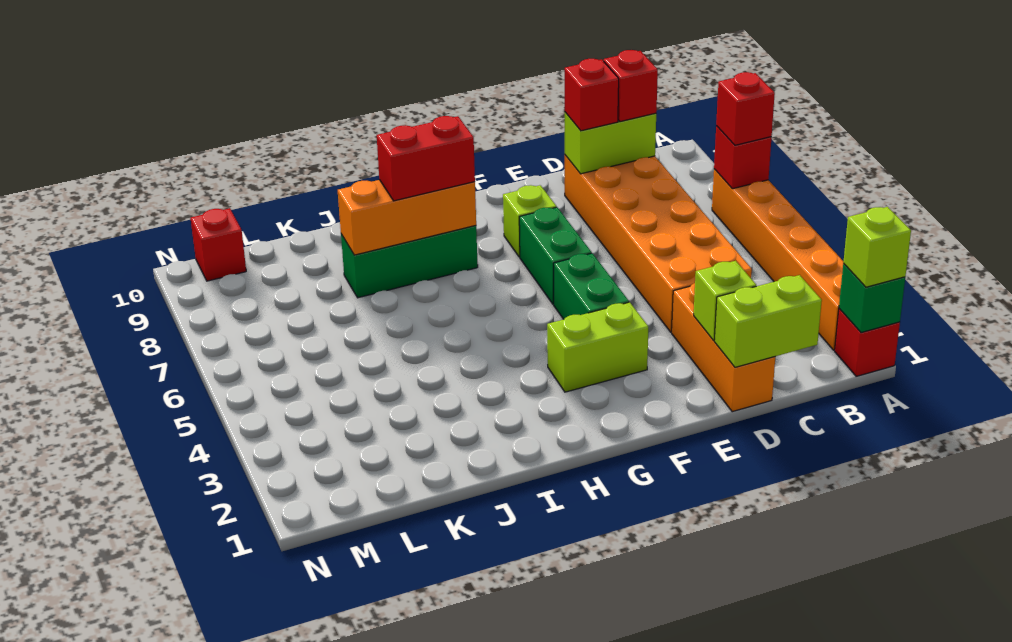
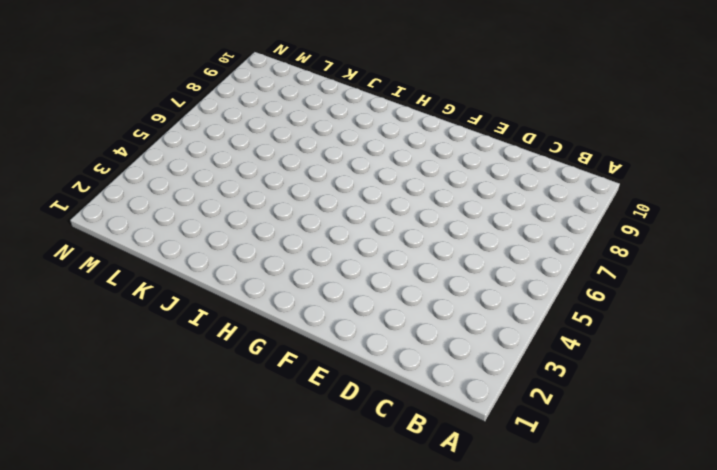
none -> red 1x1 brick [835,309,900,376]
none -> orange 1x6 brick [712,169,844,350]
none -> orange 2x6 brick [565,155,752,332]

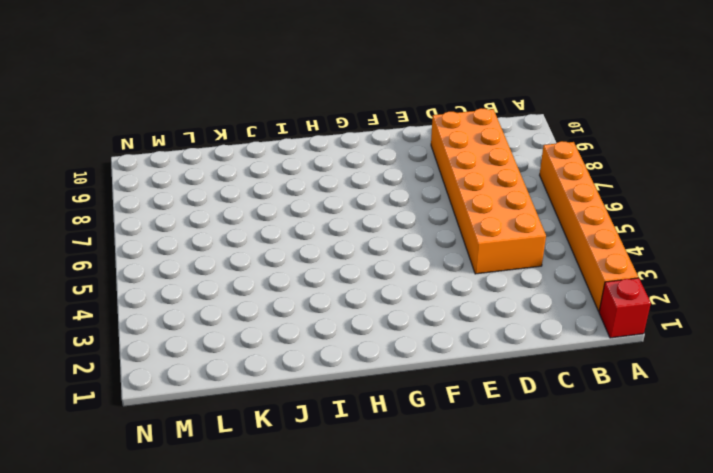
none -> orange 1x3 brick [672,283,775,412]
none -> lime 1x2 brick [547,302,648,392]
none -> green 1x2 brick [554,253,629,319]

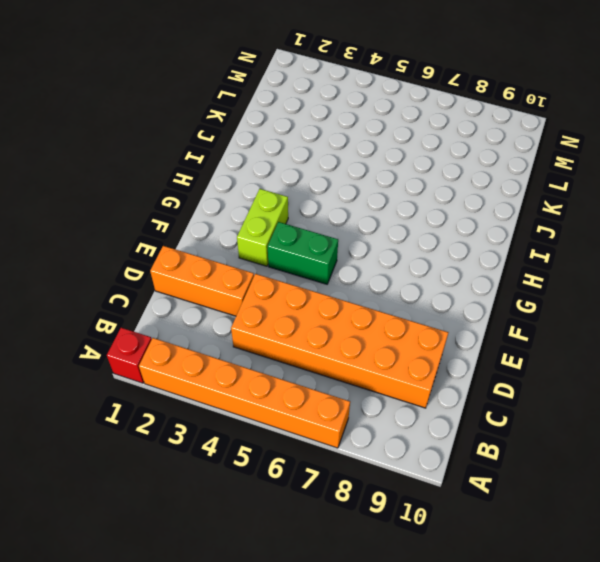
none -> green 1x2 brick [519,207,592,304]
none -> lime 1x1 brick [503,185,556,257]
none -> green 1x3 brick [341,226,478,298]

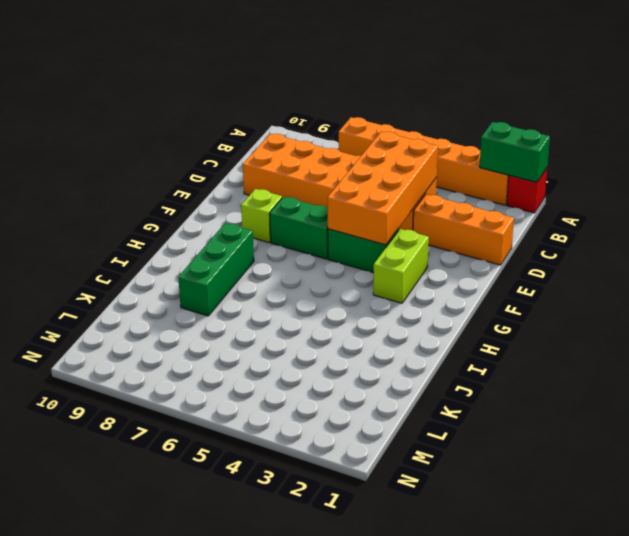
green 1x2 brick [480,122,550,182] -> green 1x1 brick [839,264,905,333]
orange 2x4 brick [327,131,438,245] -> none
none -> red 1x1 brick [190,208,246,281]
none -> red 1x1 brick [714,126,772,189]
none -> lime 1x2 brick [714,275,822,367]

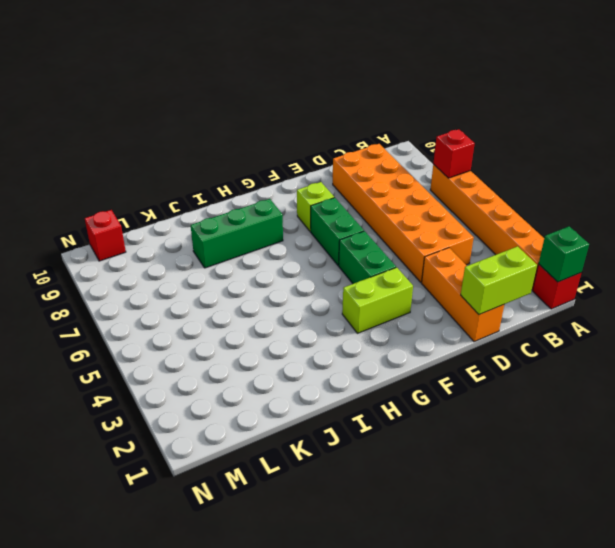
none -> lime 1x2 brick [565,112,656,174]
none -> lime 1x1 brick [694,261,756,340]
none -> orange 1x3 brick [338,180,476,255]

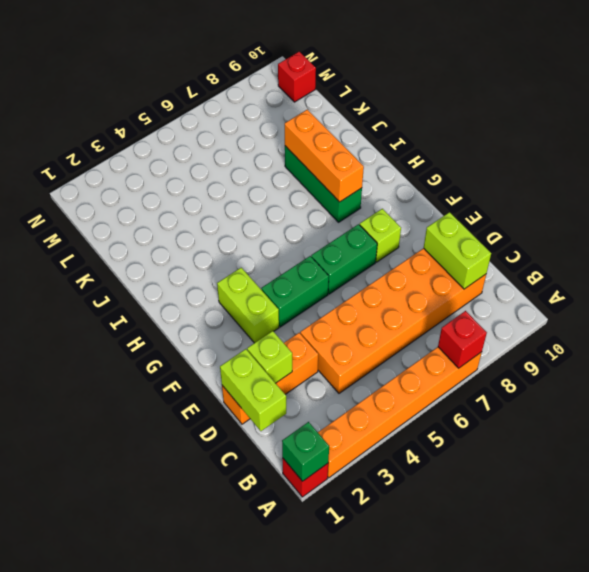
none -> lime 1x1 brick [843,207,911,287]
none -> red 1x1 brick [716,72,775,145]
none -> red 1x1 brick [604,50,658,122]

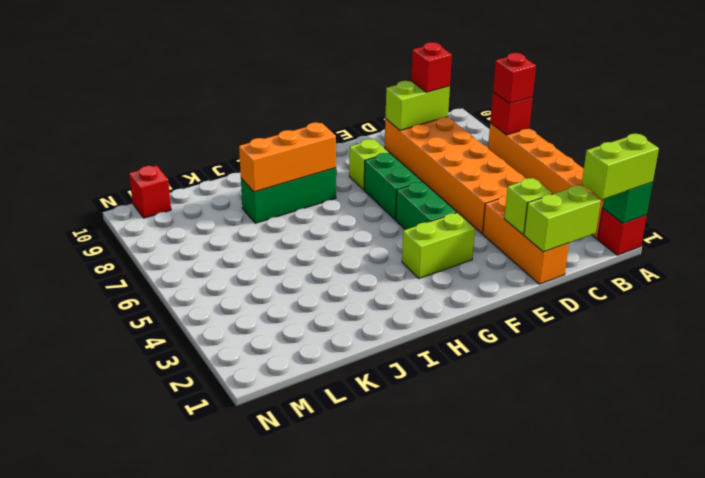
lime 1x2 brick [582,134,659,199] -> lime 1x1 brick [843,207,911,287]
none -> red 1x1 brick [565,59,619,131]
none -> red 1x2 brick [377,116,475,201]

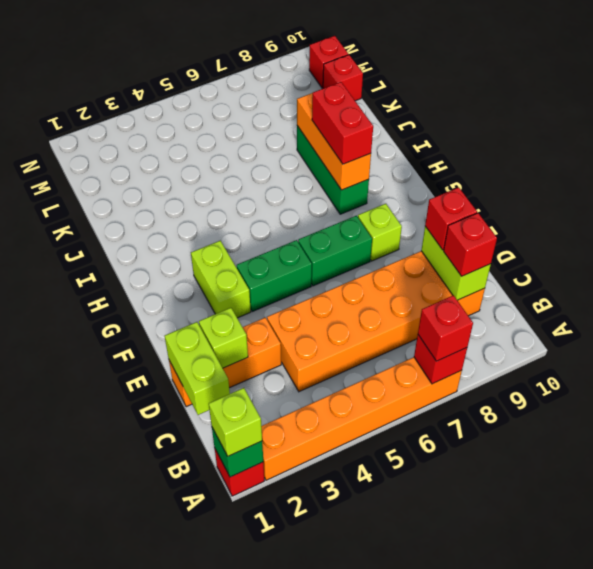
red 1x1 brick [323,55,363,101] -> none

